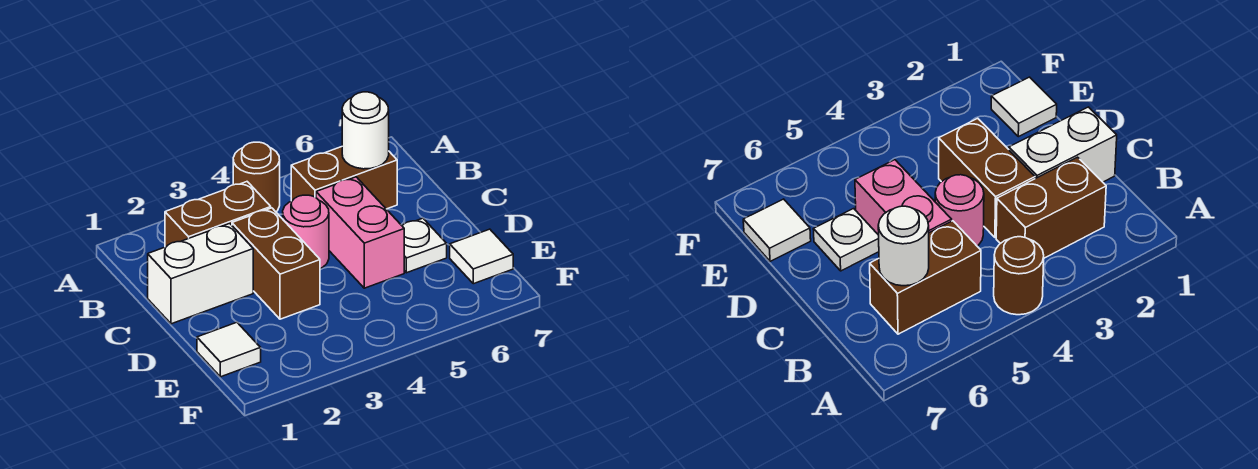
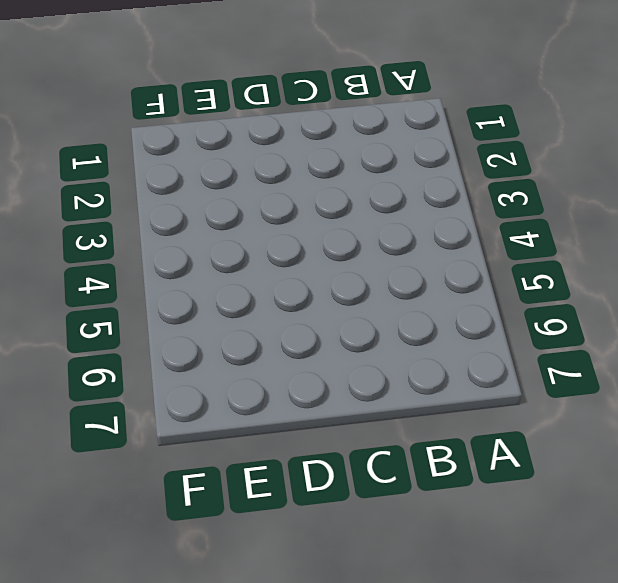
none -> brown 1x1 round brick [233,142,280,212]
none -> brown 1x2 brick [165,182,271,247]

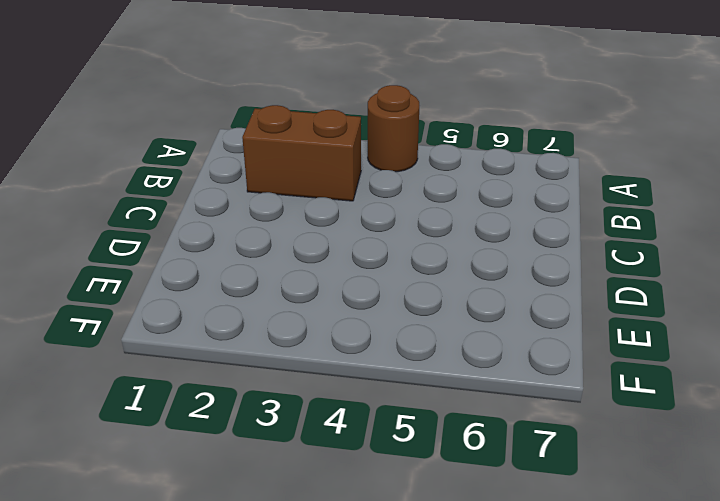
none -> brown 1x2 brick [291,147,397,209]
none -> white 1x2 brick [148,223,253,324]

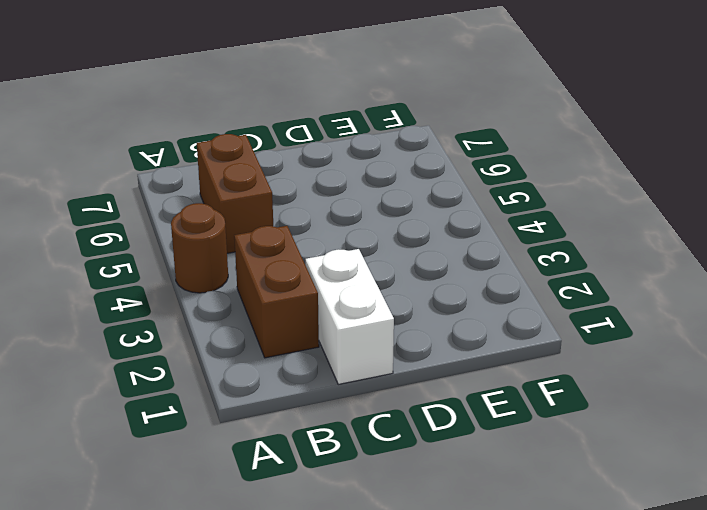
none -> brown 1x2 brick [232,208,320,319]
none -> pink 1x1 round brick [283,195,329,269]

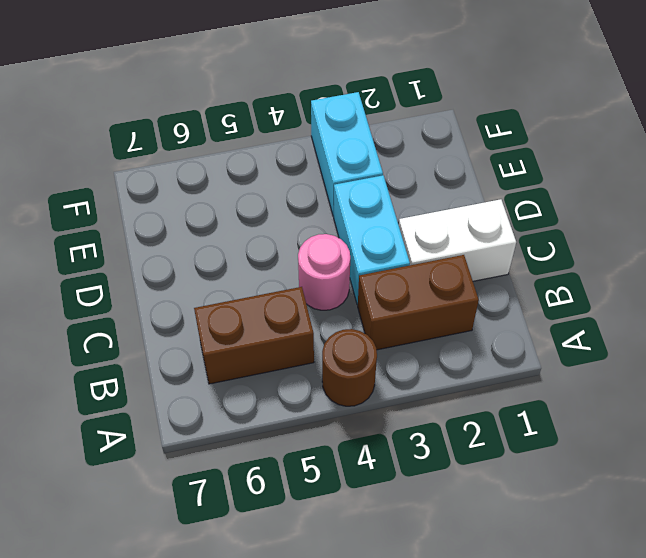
cyan 1x2 brick [334,175,410,304] -> brown 1x2 brick [232,208,320,319]
cyan 1x2 brick [311,92,383,216] -> none
none -> pink 1x2 brick [316,177,404,288]
none -> white 1x1 plate [402,218,447,273]

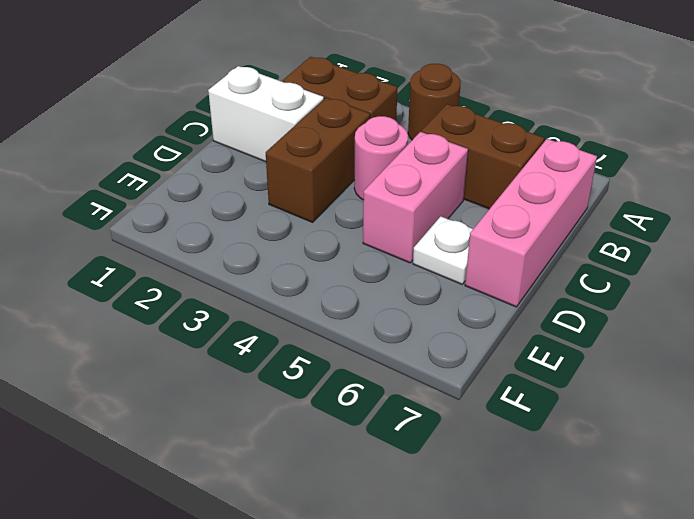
pink 1x3 brick [465,139,597,307] -> none
none -> white 1x1 tile [197,322,261,377]
none -> white 1x1 tile [450,229,513,284]

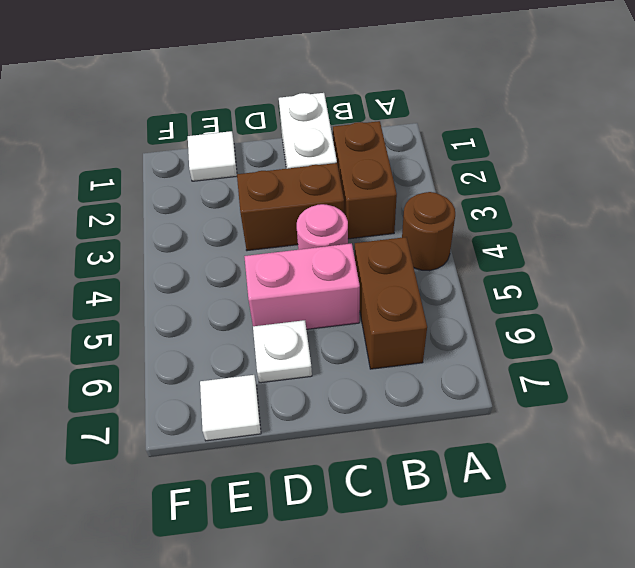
none -> white 1x1 round brick [342,92,389,169]

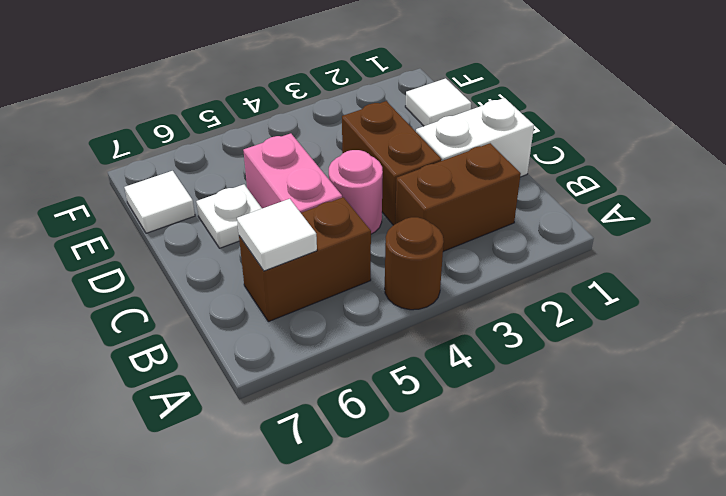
white 1x1 tile [237,199,317,271] -> white 1x1 round brick [342,92,389,169]

